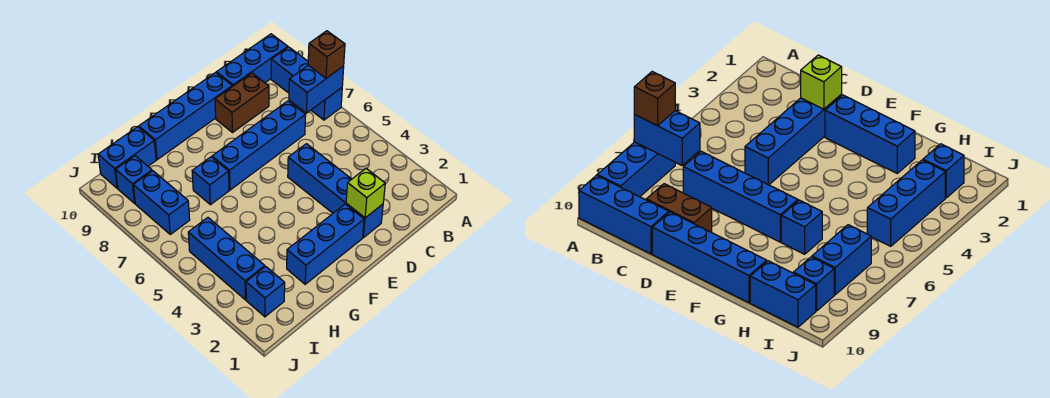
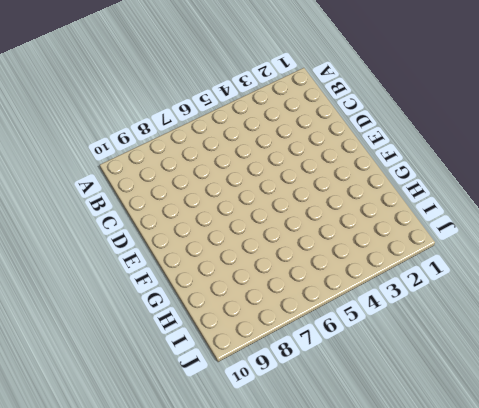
none -> blue 1x3 brick [271,47,342,120]
none -> blue 1x3 brick [216,34,288,87]
none -> blue 1x4 brick [212,101,306,190]

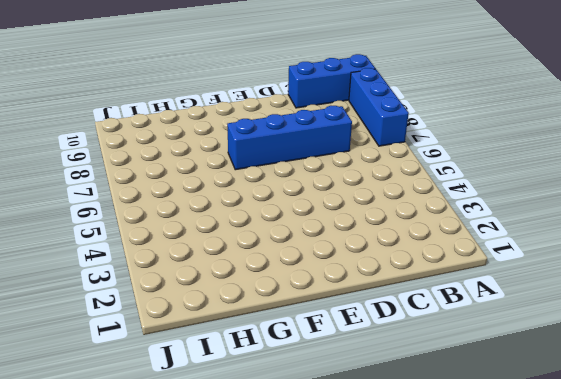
none -> brown 1x2 brick [215,73,269,132]
none -> blue 1x4 brick [288,144,383,238]
none -> blue 1x4 brick [139,73,232,160]

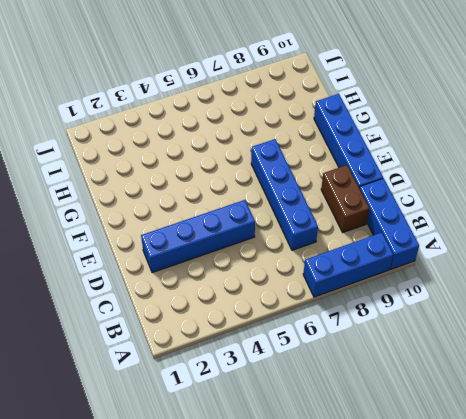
none -> blue 1x3 brick [287,204,364,284]
none -> blue 1x1 brick [192,157,229,205]
none -> blue 1x2 brick [98,127,156,188]

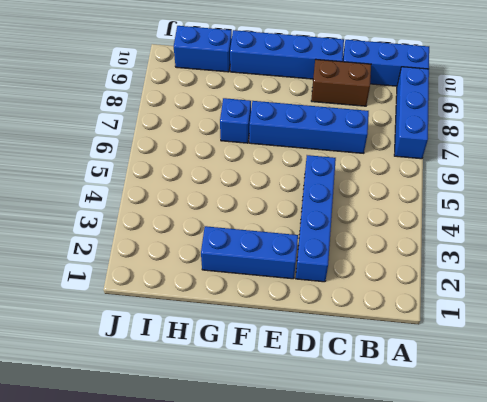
none -> blue 1x1 brick [246,266,285,317]
none -> blue 1x3 brick [188,218,265,300]
none -> blue 1x2 brick [133,171,190,234]

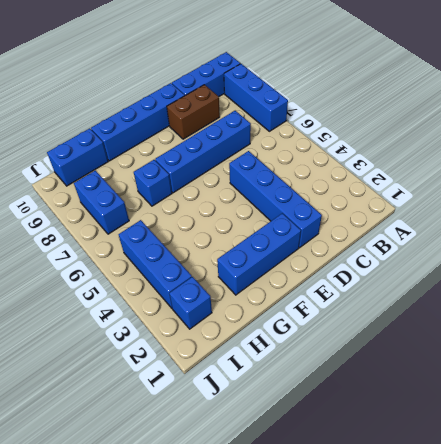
none -> blue 1x1 brick [116,156,152,203]
none -> blue 1x2 brick [289,65,344,113]
none -> lime 1x1 brick [346,169,385,218]

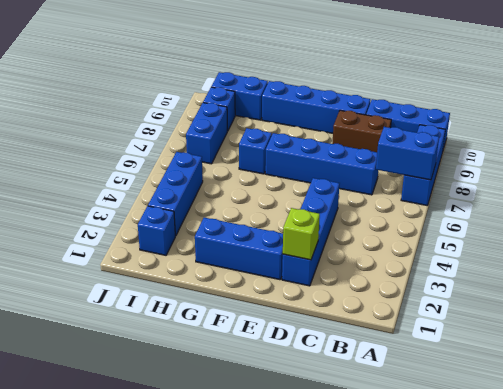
none -> brown 1x1 brick [308,31,345,78]

